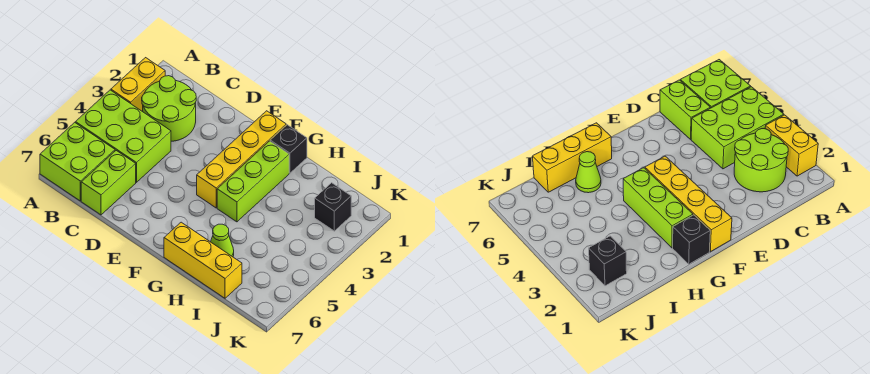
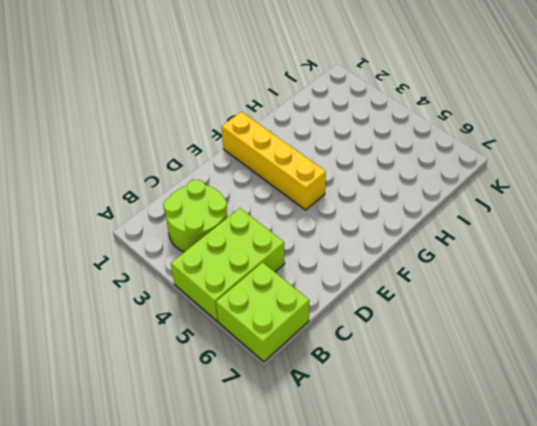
none -> yellow 1x2 brick [111,58,165,111]
none -> lime 1x2 brick [81,151,136,215]

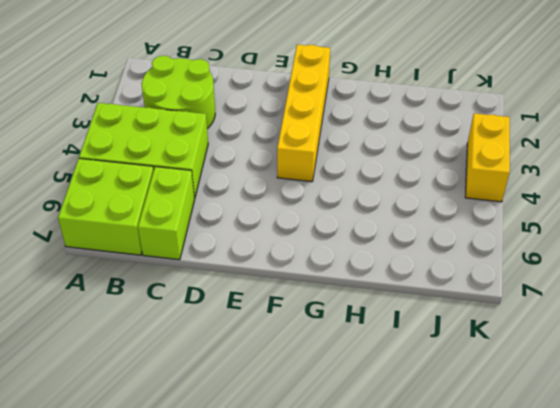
yellow 1x2 brick [465,113,510,202] -> yellow 1x2 brick moved to [111,58,165,111]
none -> black 1x1 brick [270,125,307,173]
none -> lime 1x3 brick [217,141,289,222]

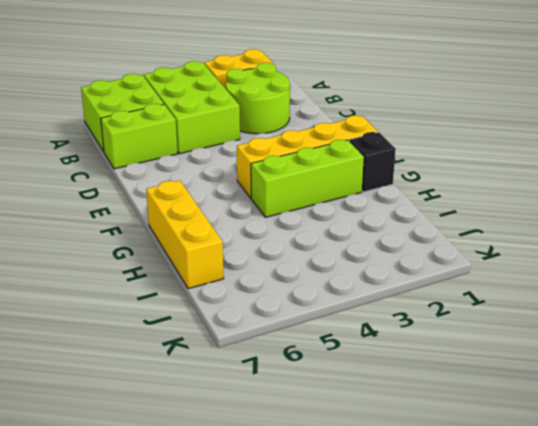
none -> lime 1x1 cone [211,224,234,257]
none -> black 1x1 brick [315,183,351,231]

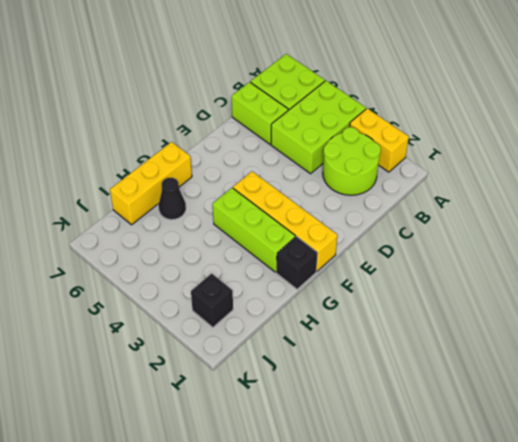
black 1x1 cone [159,178,186,220] -> lime 1x1 cone [211,224,234,257]

